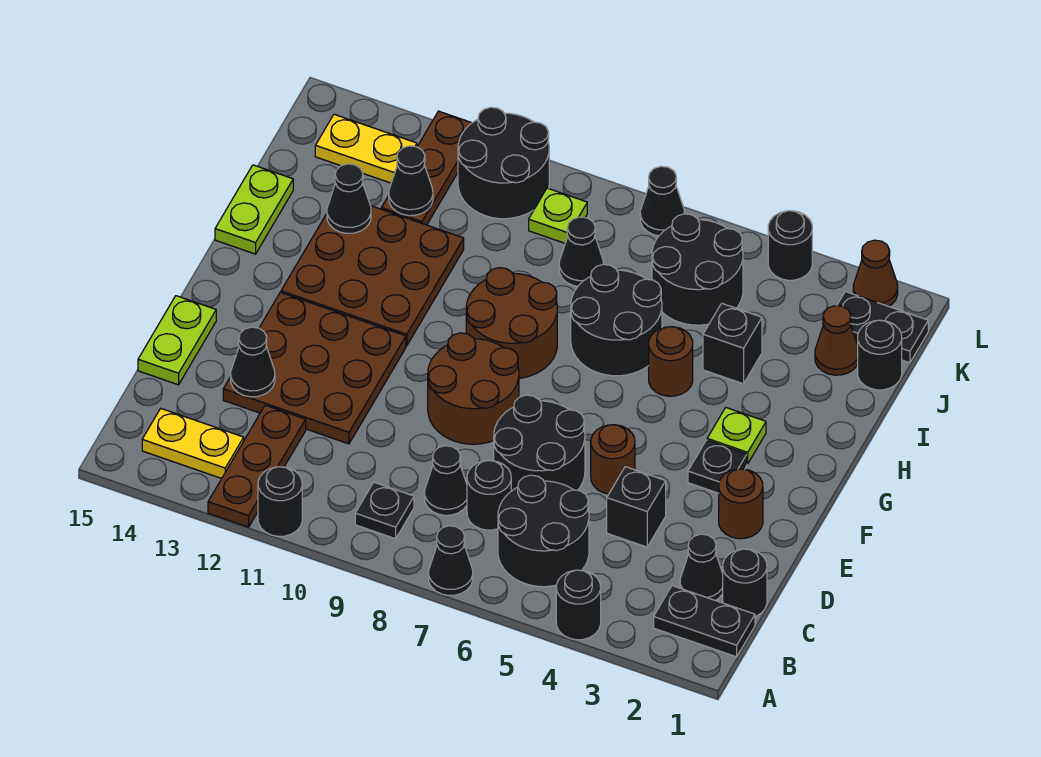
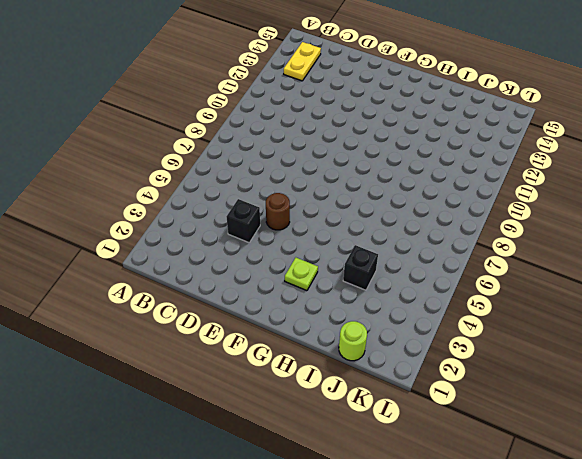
lime 1x1 round brick [339,321,367,361] -> black 1x1 round brick [857,320,902,390]
none -> black 1x1 round brick [556,570,601,640]
none -> black 1x1 cone [429,526,473,595]
none -> black 1x1 round brick [258,467,302,536]
none -> brown 1x3 plate [208,405,306,527]

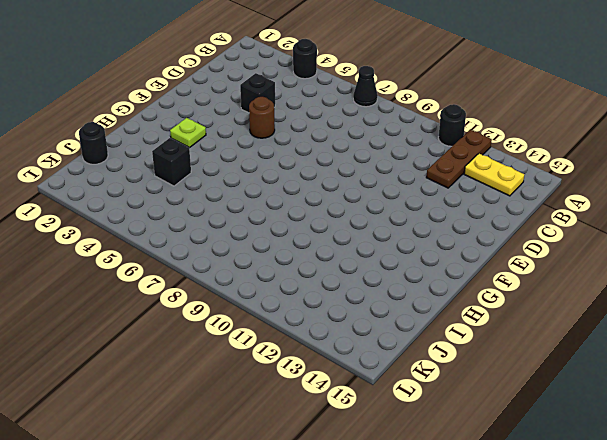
none -> black 1x2 plate [654,586,755,657]
none -> black 2x2 round brick [498,475,589,587]
none -> black 1x1 plate [355,482,414,539]
none -> black 1x1 round brick [723,549,767,617]

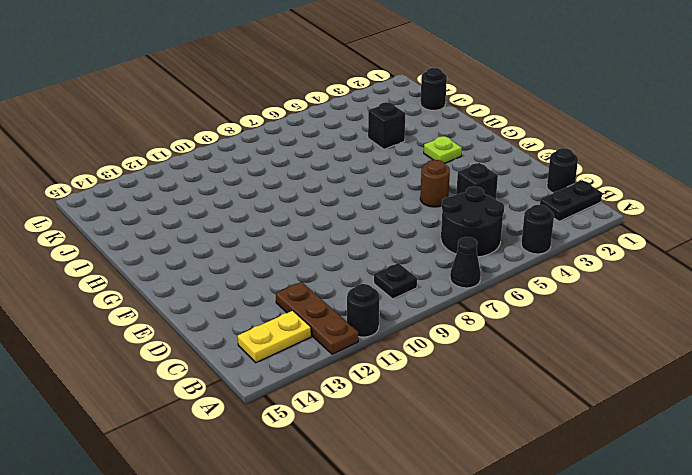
none -> black 1x1 cone [680,534,723,600]
none -> black 1x1 round brick [467,461,511,530]
none -> black 1x1 cone [424,446,467,515]
none -> black 2x2 round brick [494,395,585,491]

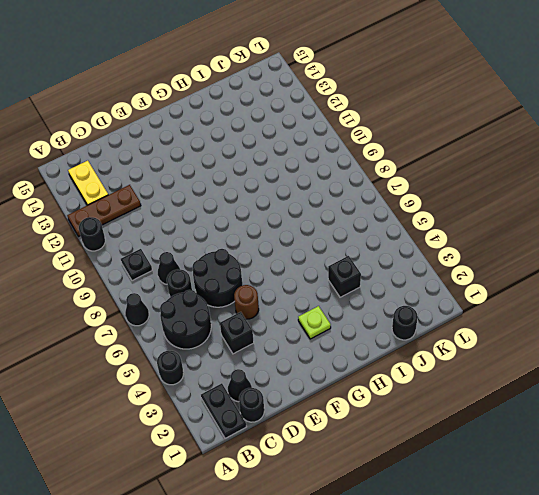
none -> brown 3x3 plate [223,292,406,444]
none -> lime 1x2 plate [138,296,216,385]
none -> brown 1x1 round brick [719,469,763,539]
none -> brown 2x2 round brick [428,333,519,444]

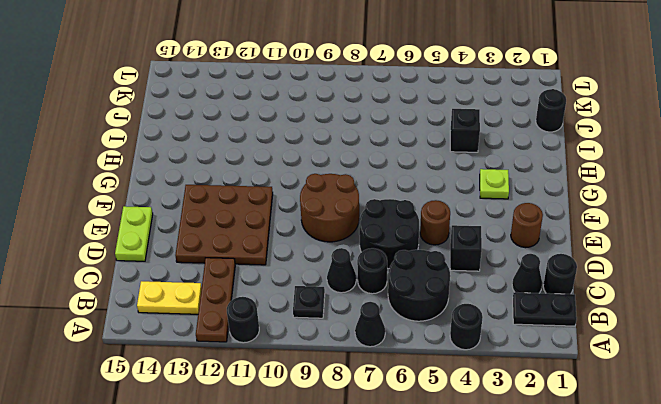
none -> black 1x1 plate [688,440,747,493]
none -> brown 2x2 round brick [466,268,557,378]
none -> brown 3x3 plate [281,206,464,346]
none -> brown 1x1 round brick [649,327,693,396]

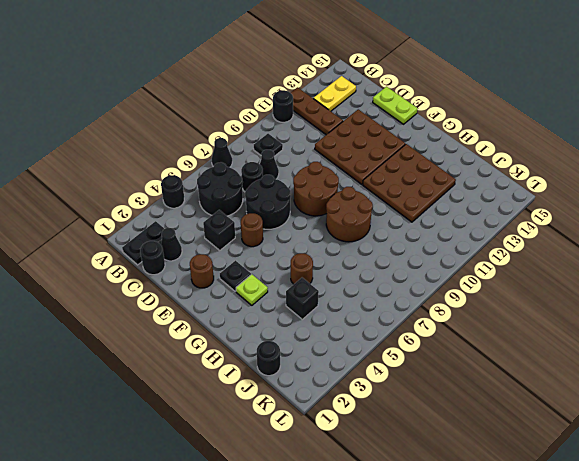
none -> black 2x2 round brick [571,264,662,376]
none -> lime 1x2 plate [215,165,293,254]
none -> brown 1x1 cone [815,306,858,375]
none -> black 2x2 round brick [652,214,743,325]

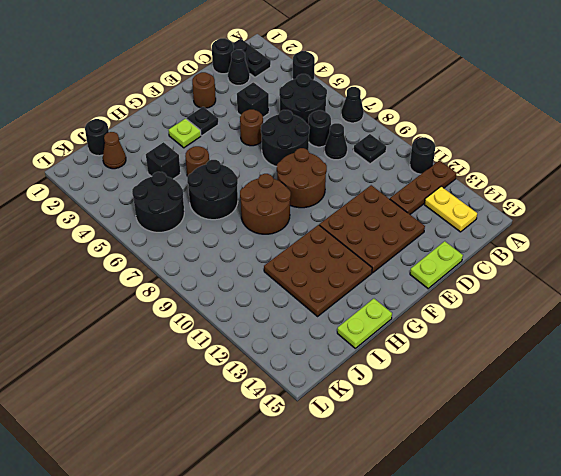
none -> black 1x1 cone [559,217,603,286]
none -> brown 1x3 plate [381,111,471,225]
none -> black 1x2 plate [837,292,928,363]
none -> lime 1x1 plate [529,188,587,243]

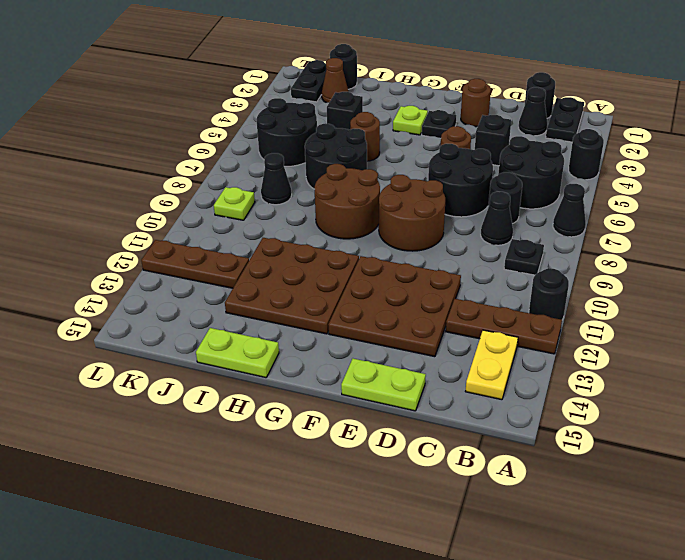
none -> black 2x2 round brick [458,107,549,219]
none -> yellow 1x2 plate [315,114,417,183]
none -> brown 1x1 cone [853,240,898,306]
none -> black 1x1 round brick [768,211,812,280]

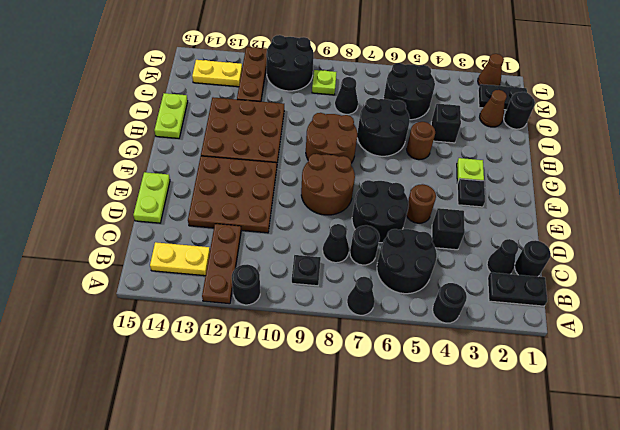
none -> brown 1x1 round brick [719,469,763,539]
none -> black 1x1 round brick [768,211,812,280]
none -> black 1x1 cone [640,166,685,236]
none -> black 1x1 cone [231,327,275,397]

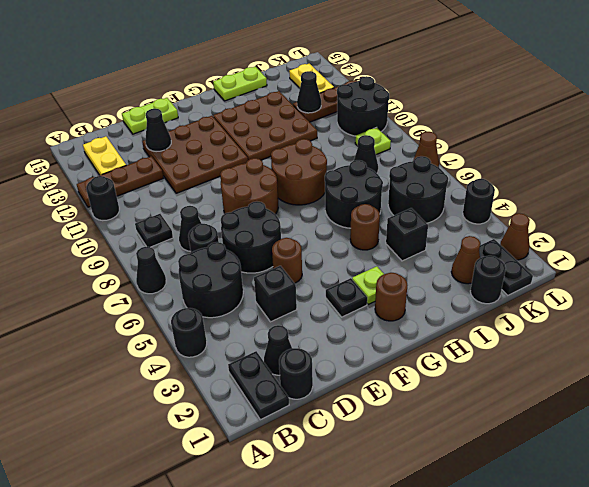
brown 1x1 round brick [375,273,407,321] -> brown 1x1 round brick moved to [719,469,763,539]
brown 1x1 cone [413,132,439,167] -> black 1x1 cone [640,166,685,236]
none -> black 1x1 cone [327,164,371,233]

